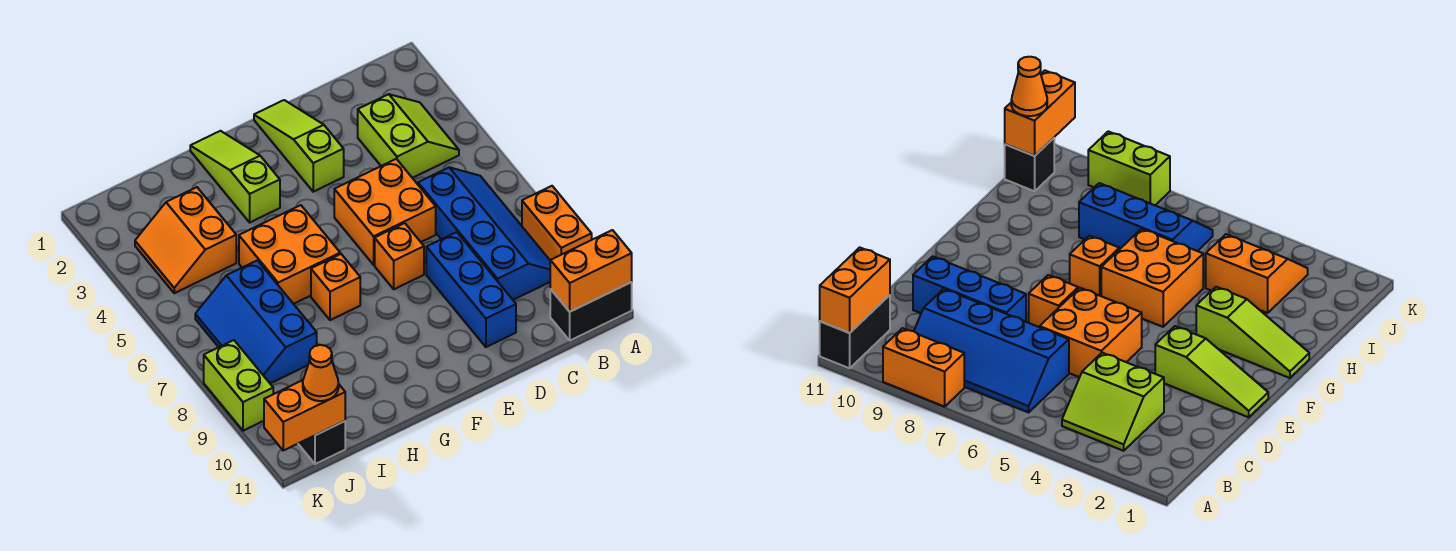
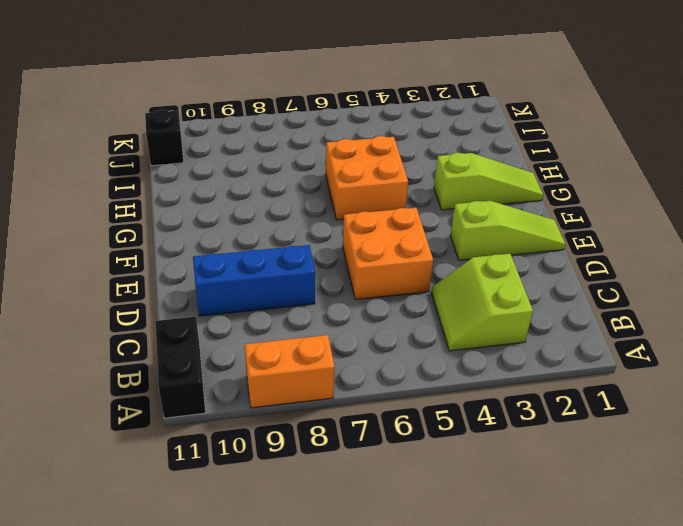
lime 2x2 slope [431,254,533,351] -> lime 2x2 slope turned to [358,94,459,178]
none -> blue 2x4 slope [418,167,550,300]
none -> orange 1x1 brick [375,223,424,289]
none -> orange 1x1 brick [311,254,360,320]

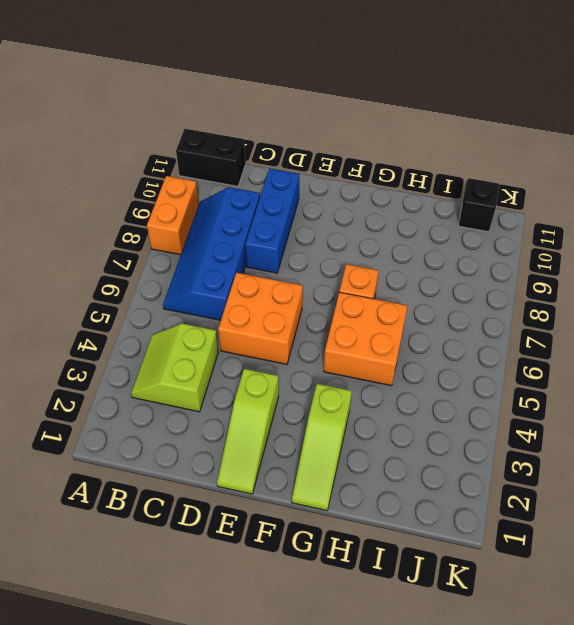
none -> orange 1x1 brick [375,223,424,289]
none -> orange 2x2 slope [135,187,236,293]
none -> blue 2x3 slope [195,260,317,383]

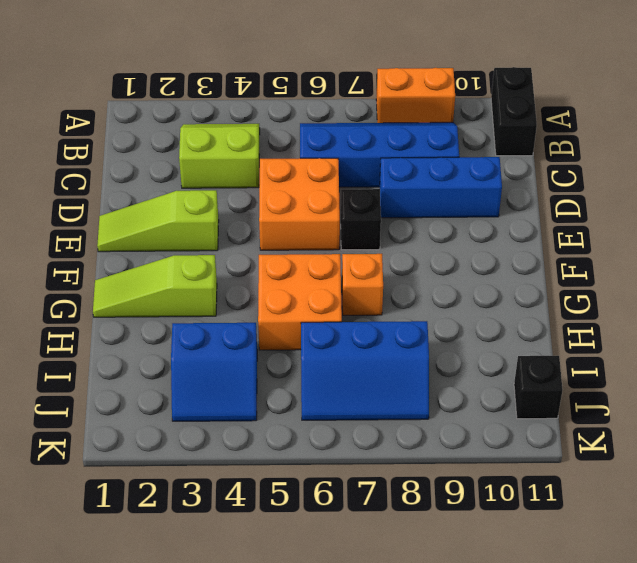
black 1x1 brick [341,189,381,250] -> orange 1x1 brick [375,223,424,289]
blue 2x2 slope [171,323,257,421] -> orange 2x2 slope [135,187,236,293]
none -> lime 1x2 brick [204,340,273,431]
none -> orange 1x2 brick [550,230,632,312]
none -> orange 1x2 brick [264,380,345,450]

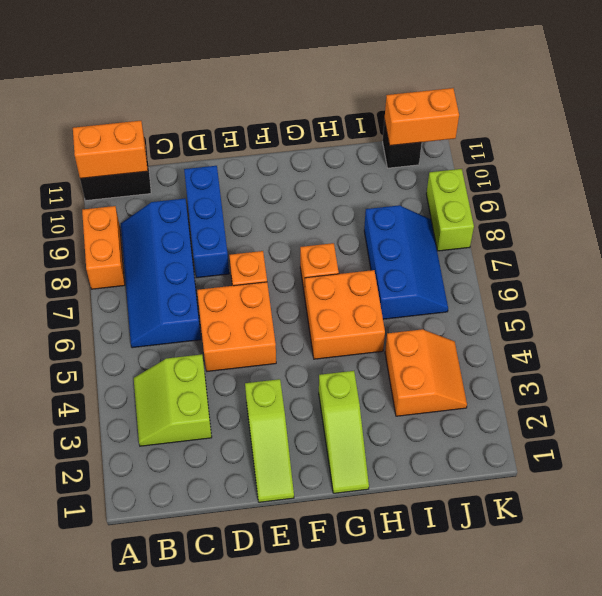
none -> orange 1x1 cone [303,345,339,401]

